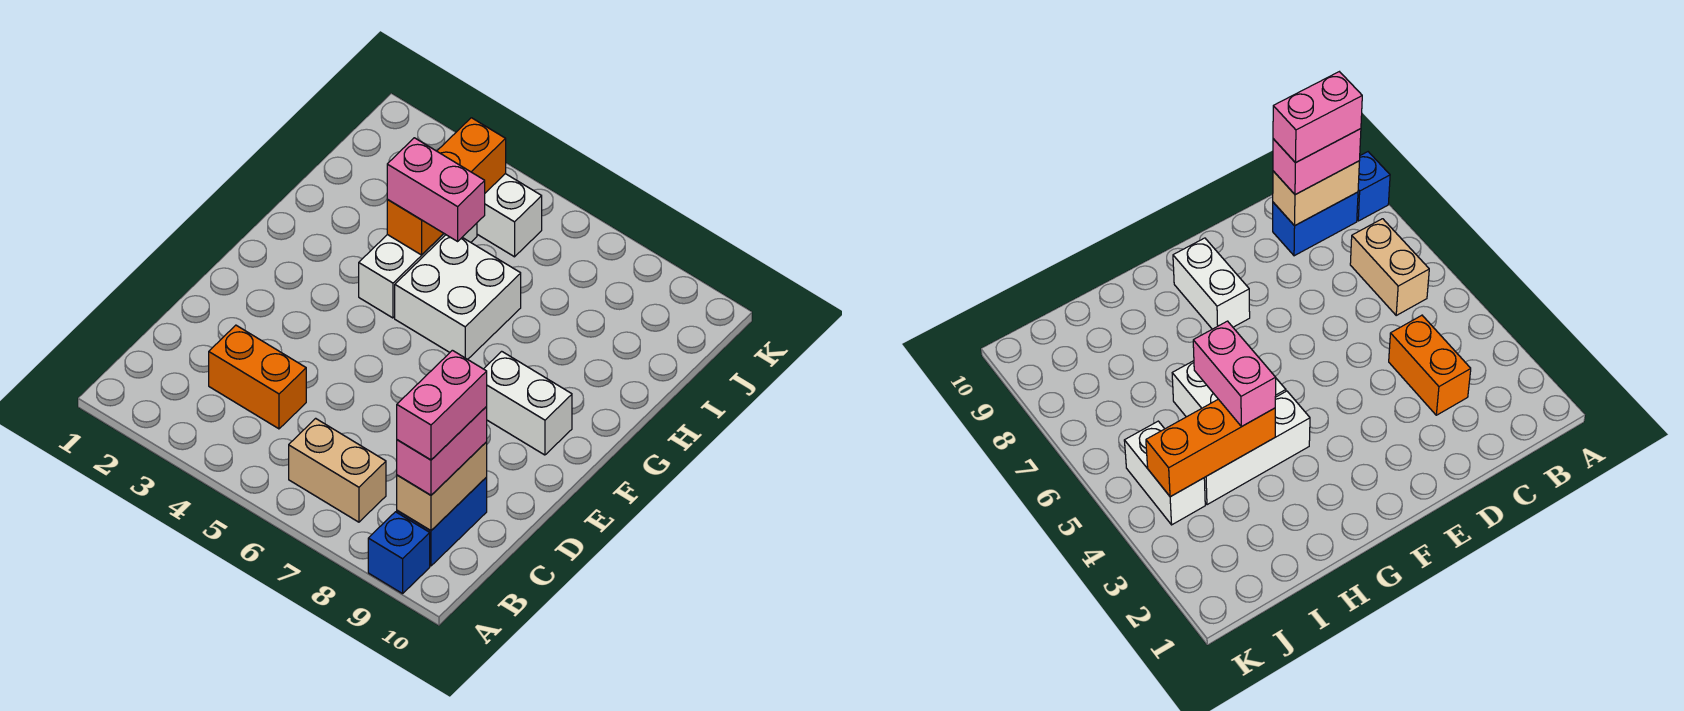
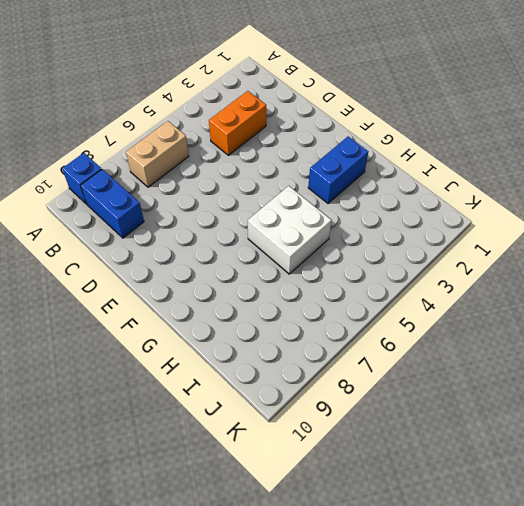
blue 1x2 brick [308,137,368,203] -> none
none -> white 1x2 brick [484,351,572,455]
none -> white 1x3 brick [359,223,477,318]
none -> white 1x2 brick [477,174,542,257]

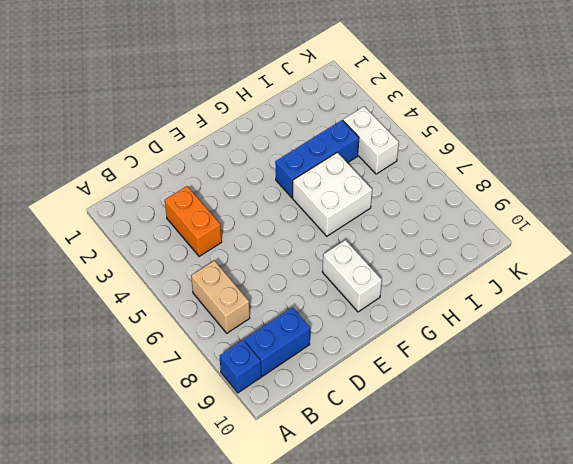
blue 1x3 brick [275,120,359,198] -> white 1x3 brick [359,223,477,318]
none -> tan 1x2 brick [397,442,487,531]
none -> orange 1x3 brick [387,118,506,255]
none -> pink 1x2 brick [397,407,487,495]

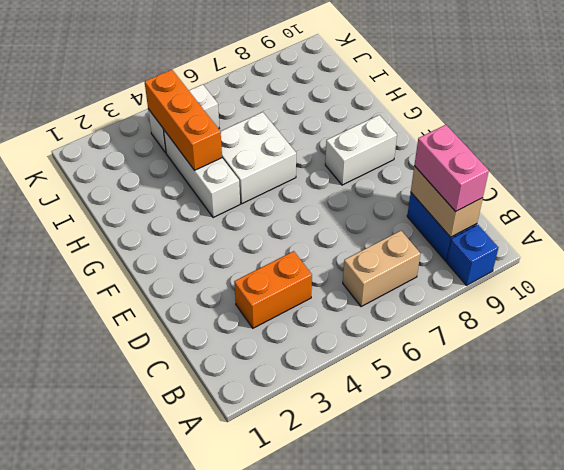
none -> pink 1x2 brick [387,138,485,241]
none -> pink 1x2 brick [397,350,487,460]

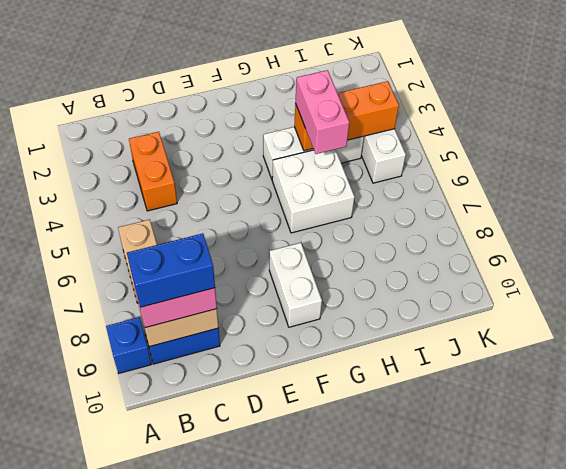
blue 1x2 brick [127,233,215,307] -> pink 1x2 brick [397,350,487,460]

